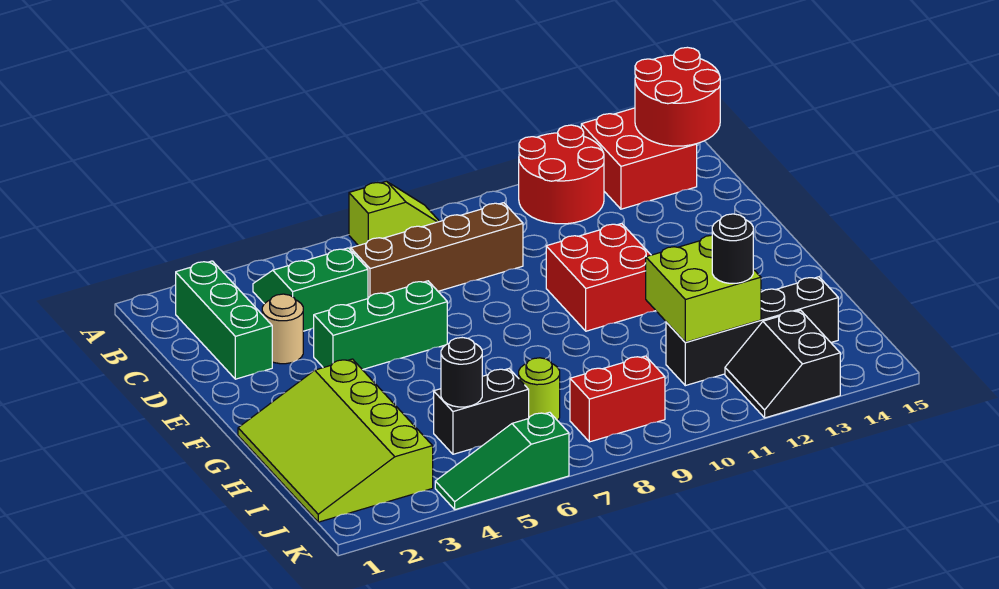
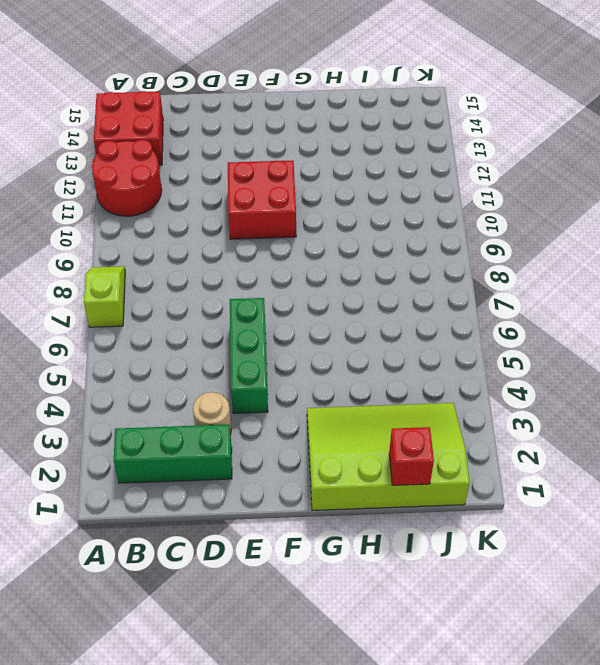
lime 3x4 slope [307,403,470,510] -> lime 3x4 slope turned to [238,359,433,522]
red 1x1 brick [389,427,434,485] -> none
none -> green 2x2 slope [253,248,368,331]
none -> brown 1x4 brick [351,203,523,298]
none -> black 1x2 brick [434,369,529,454]

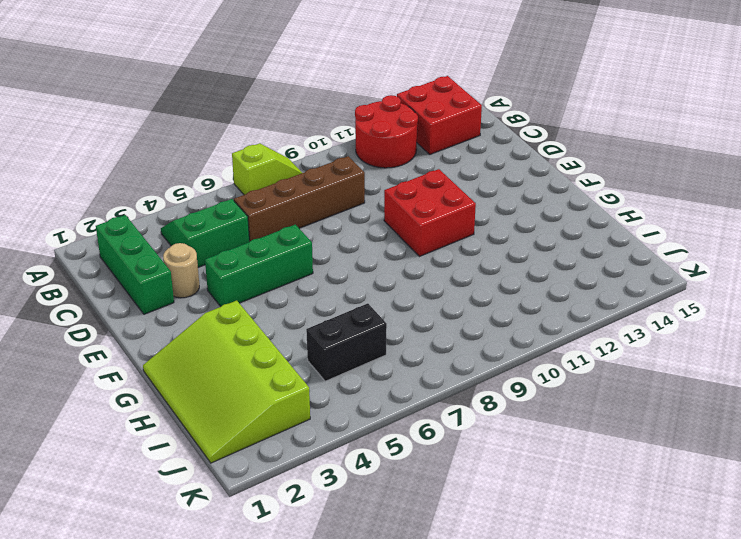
none -> lime 1x1 round brick [519,358,560,421]
none -> black 1x4 brick [666,277,838,386]
none -> red 1x2 brick [570,356,665,442]

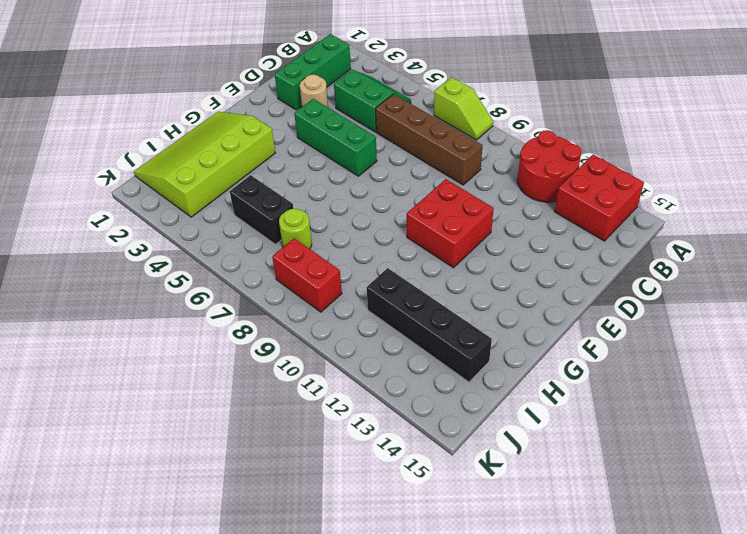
none -> black 2x2 slope [725,310,840,418]
none -> green 1x3 slope [435,412,569,510]
none -> red 2x2 round brick [635,47,720,146]

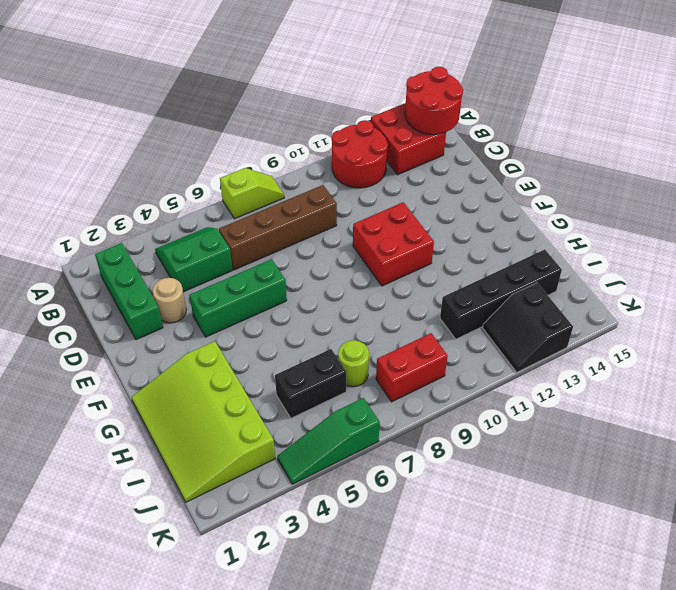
none -> lime 2x2 brick [646,235,761,342]
none -> black 1x1 round brick [441,338,482,407]
none -> black 1x1 round brick [712,214,753,283]

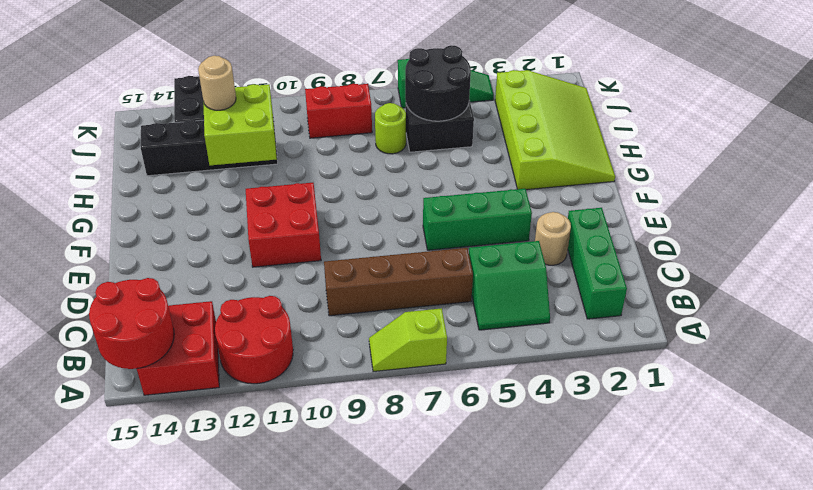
black 2x2 round brick [405,45,471,121] -> black 1x1 round brick [441,338,482,407]
tan 1x1 round brick [198,56,236,110] -> black 1x1 round brick [712,214,753,283]

